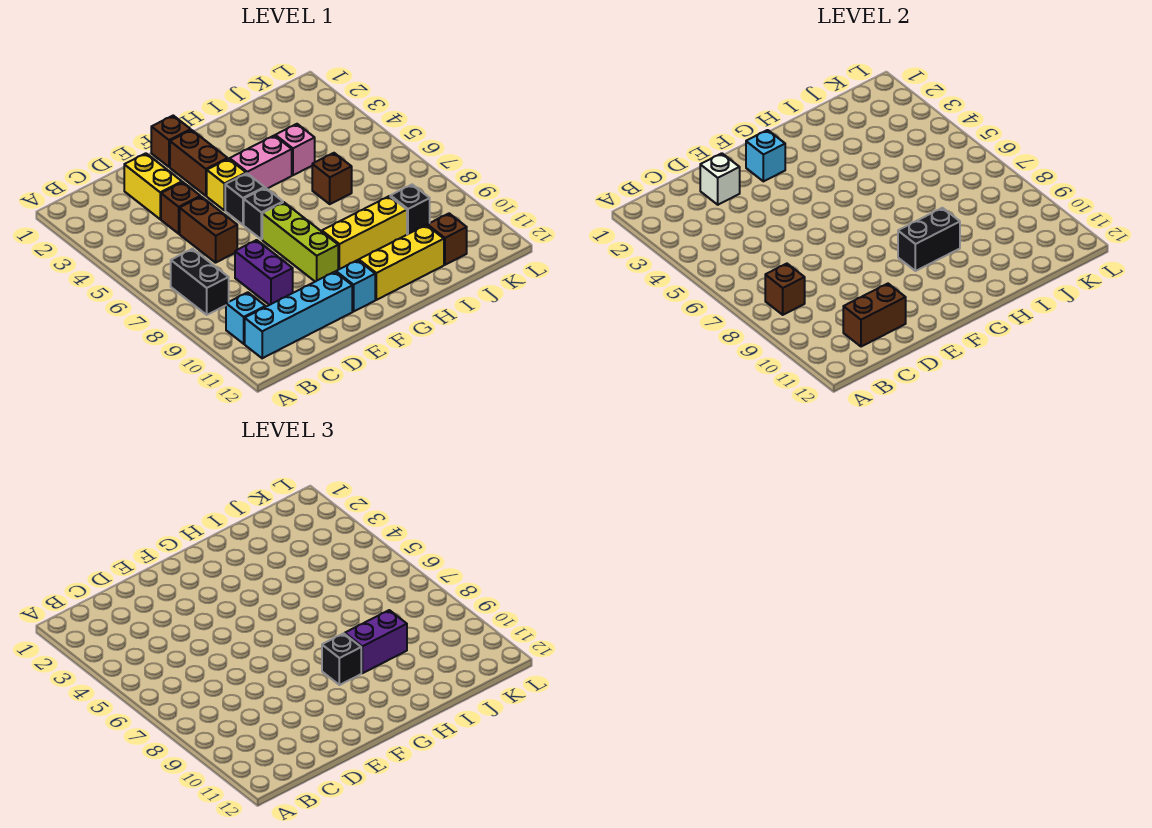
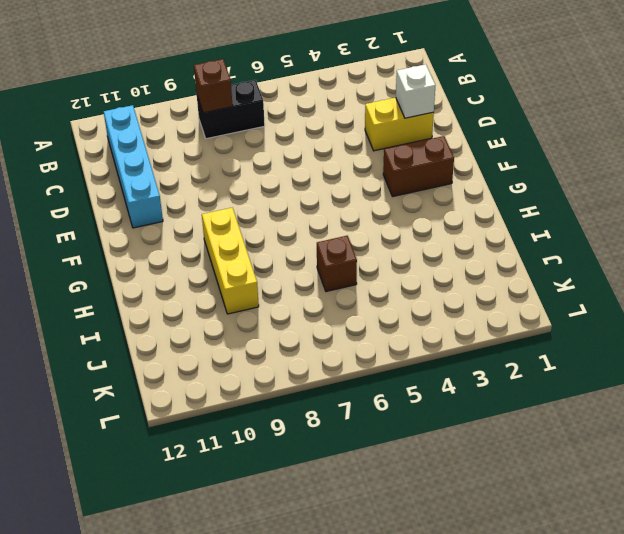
none -> cyan 1x1 brick [226,292,265,344]
none -> brown 1x1 brick [161,182,200,234]
none -> brown 1x2 brick [180,197,237,263]

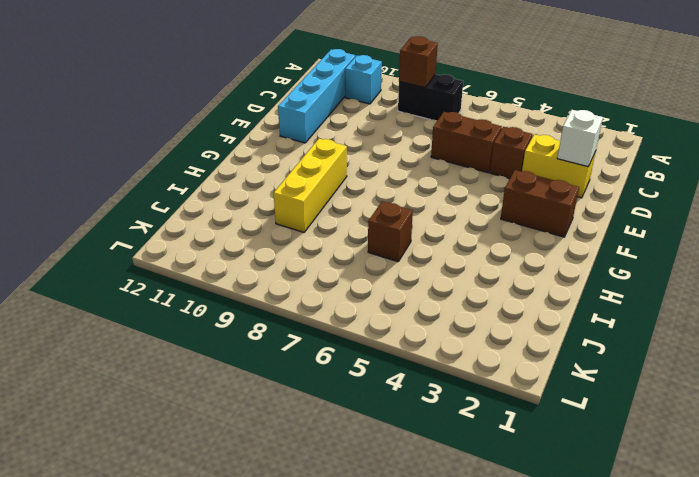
none -> purple 1x2 brick [235,240,293,305]
none -> brown 1x1 brick [151,116,191,167]
none -> yellow 1x1 brick [207,159,246,210]

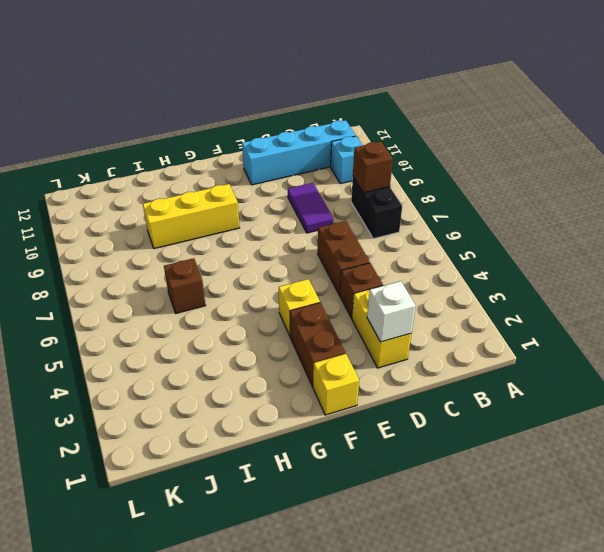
purple 1x2 tile [288,183,333,233] -> purple 1x2 brick [235,240,293,305]
yellow 1x1 brick [313,354,359,415] -> brown 1x1 brick [151,116,191,167]
none -> black 1x1 brick [225,173,265,225]
none -> black 1x1 brick [244,188,283,239]
none -> lime 1x3 brick [262,202,338,282]

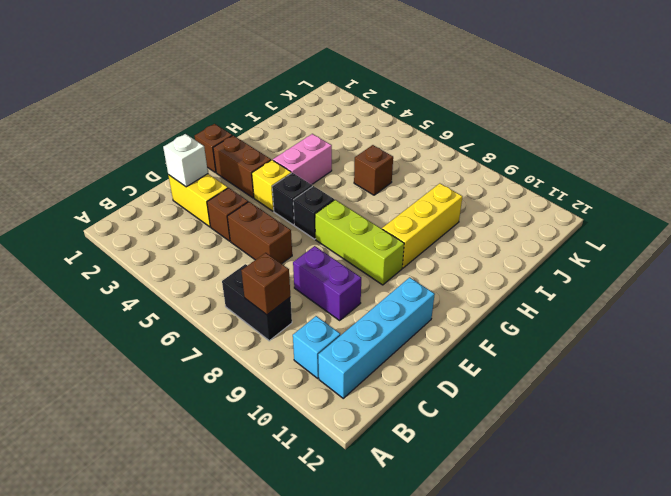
none -> cyan 1x1 brick [336,260,375,312]
none -> yellow 1x3 brick [359,225,444,300]
none -> pink 1x1 brick [275,124,315,175]

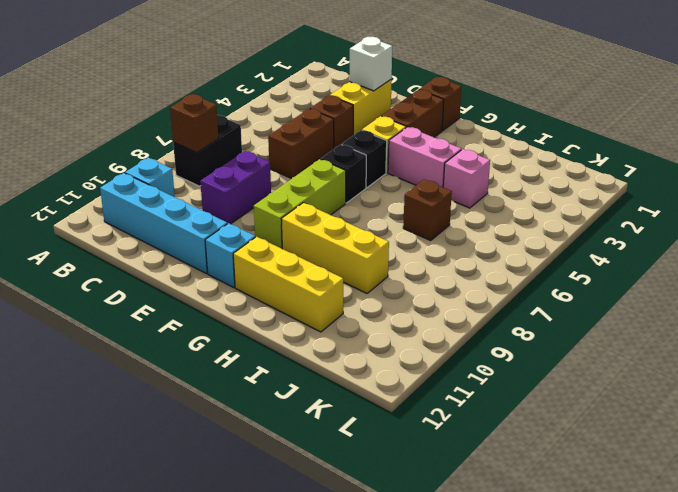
none -> black 1x1 brick [390,185,430,234]
none -> brown 1x1 brick [427,213,467,265]
none -> brown 1x2 brick [843,284,906,347]

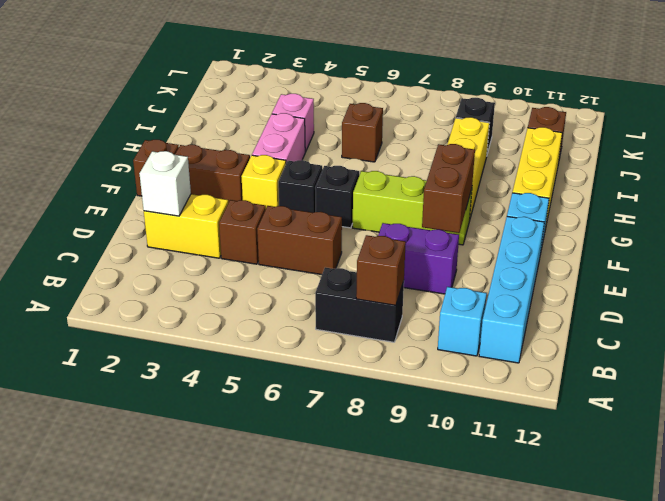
brown 1x2 brick [422,144,475,233] -> brown 1x2 brick moved to [843,284,906,347]
none -> cyan 1x1 brick [746,130,785,181]
none -> black 1x2 brick [898,208,960,271]
none -> black 1x1 brick [322,633,361,685]

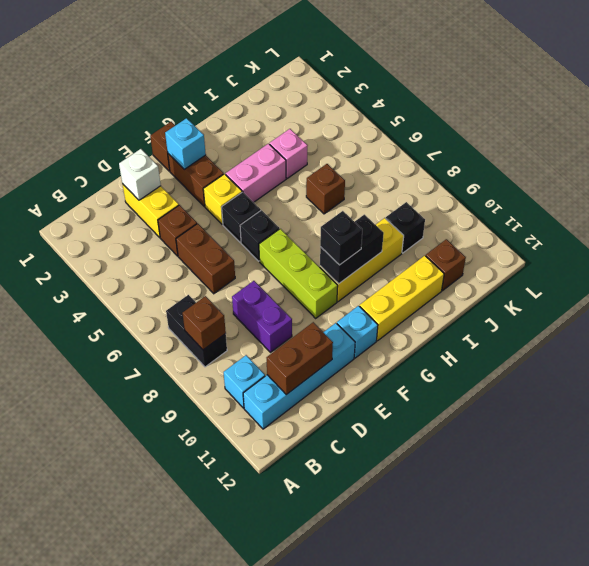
none -> purple 1x2 brick [345,610,407,673]

